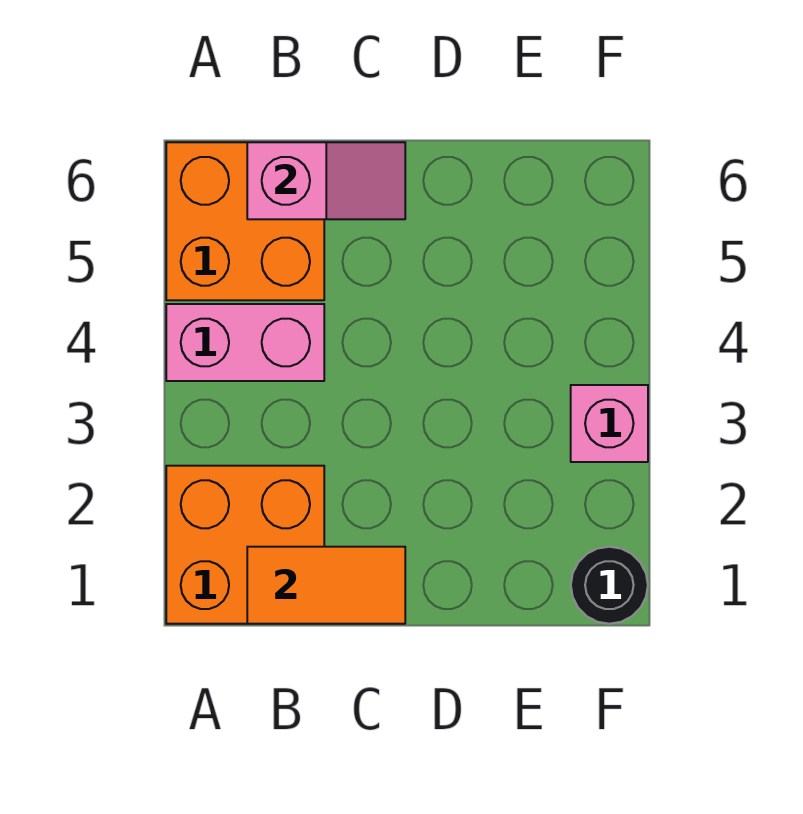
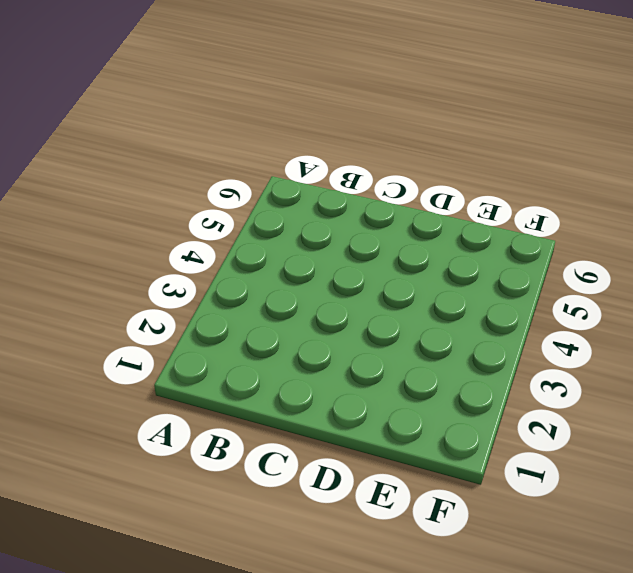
none -> orange 2x2 brick [166,466,324,624]
none -> pink 1x2 brick [166,304,324,381]

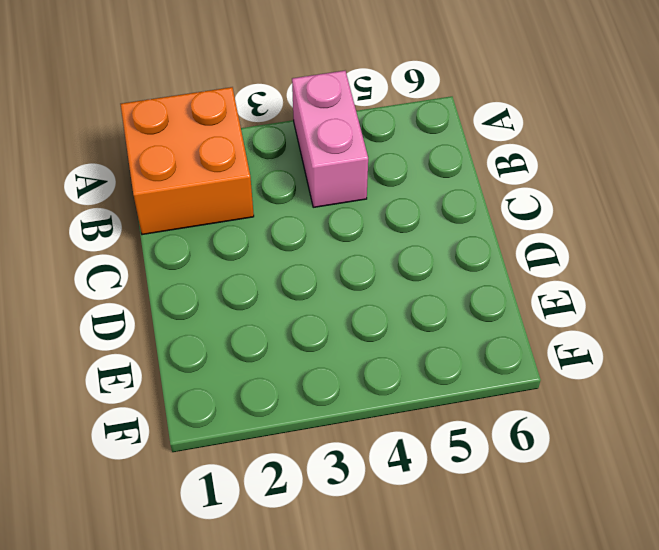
none -> orange 2x2 brick [166,142,324,300]
none -> black 1x1 round brick [571,547,648,624]

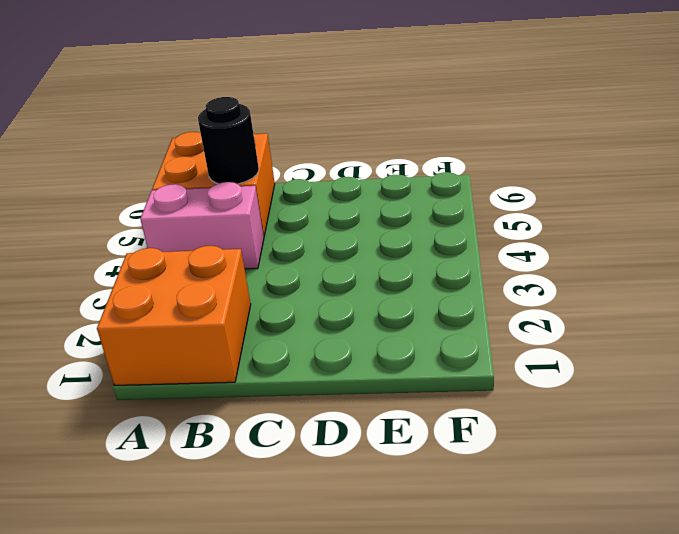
black 1x1 round brick [198,97,259,184] -> black 1x1 round brick moved to [571,547,648,624]
none -> pink 1x1 brick [571,385,648,462]
none -> orange 1x2 tile [247,547,405,624]

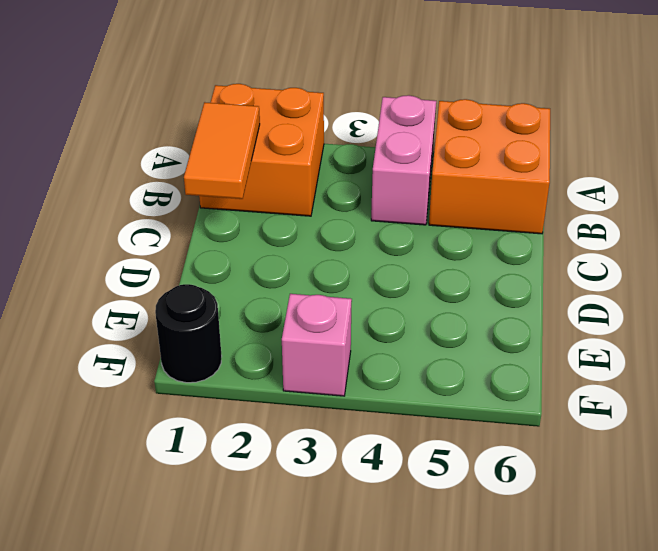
none -> pink 1x2 slope [247,142,405,219]

